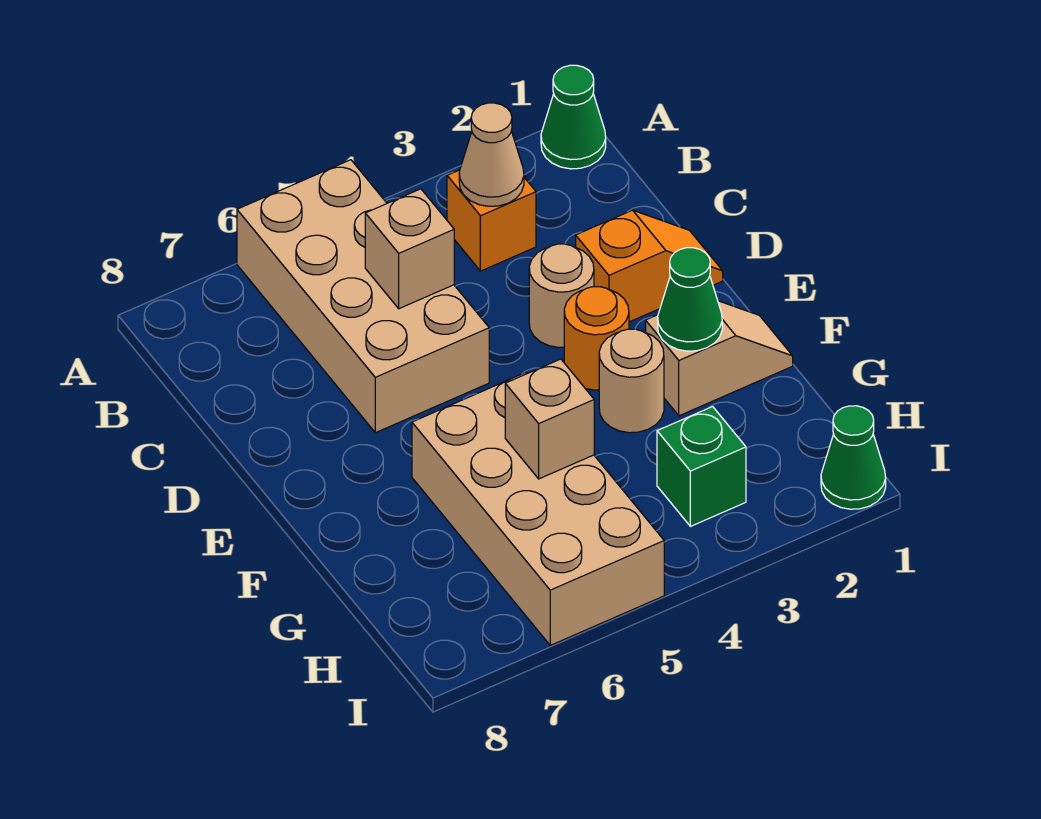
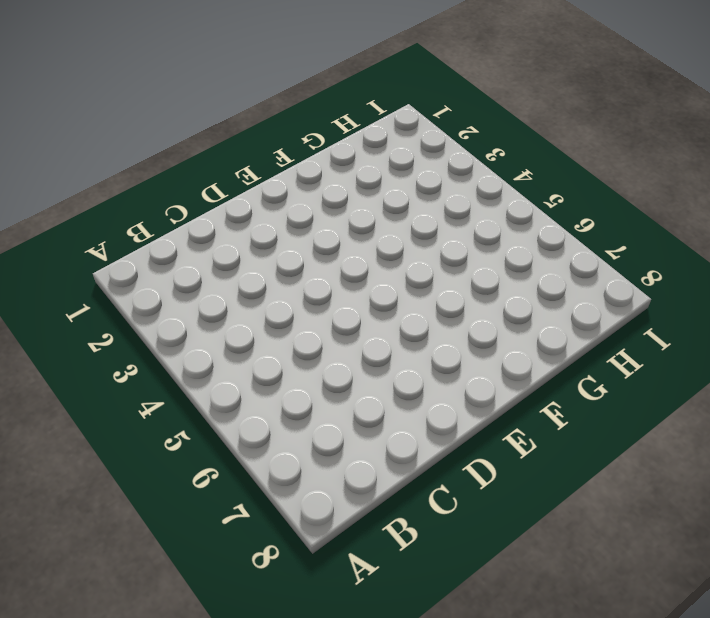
none -> green 1x1 cone [541,65,606,169]
none -> tan 2x4 brick [237,160,489,433]
none -> orange 1x1 brick [447,170,536,271]

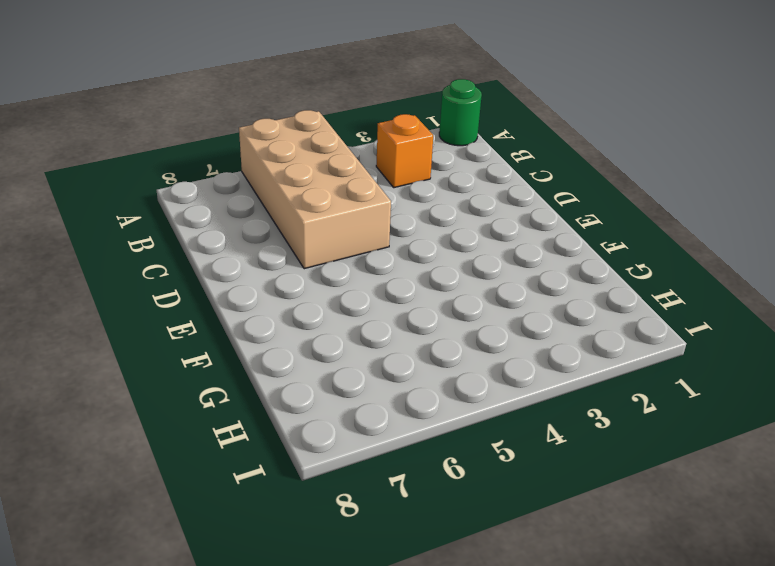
green 1x1 round brick [439,79,482,146] -> green 1x1 cone [541,65,606,169]
none -> orange 1x2 slope [576,210,723,322]
none -> tan 1x1 round brick [529,244,594,347]
none -> orange 1x1 round brick [564,287,629,390]

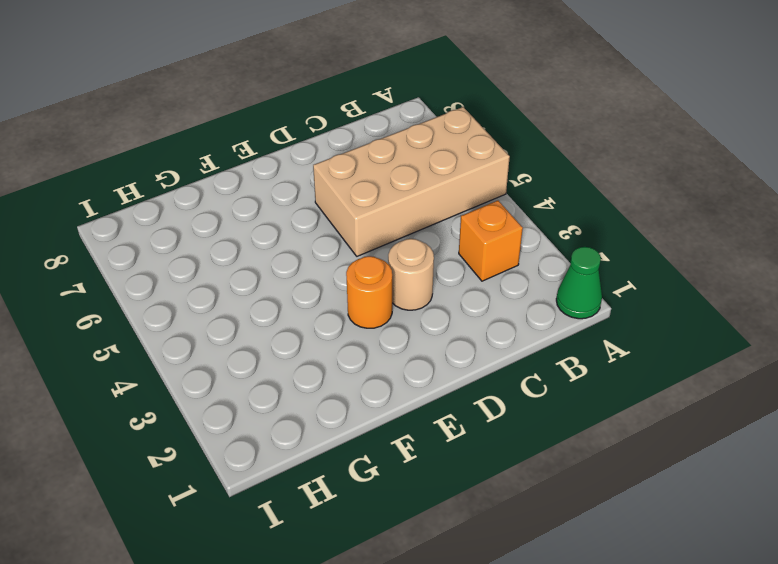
none -> orange 1x2 slope [576,210,723,322]
none -> tan 1x2 slope [646,301,793,416]
none -> tan 1x1 round brick [599,329,664,433]

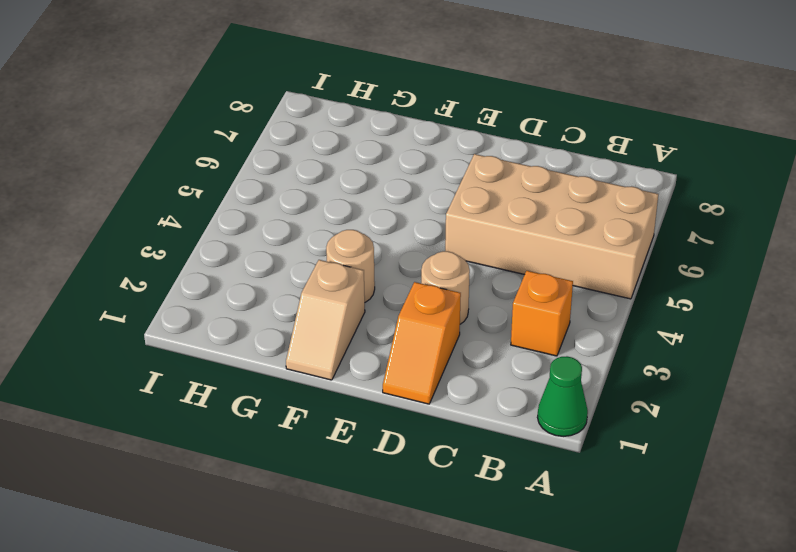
none -> orange 1x1 round brick [564,287,629,390]
none -> tan 2x4 brick [412,373,664,645]
none -> green 1x1 brick [657,407,746,526]

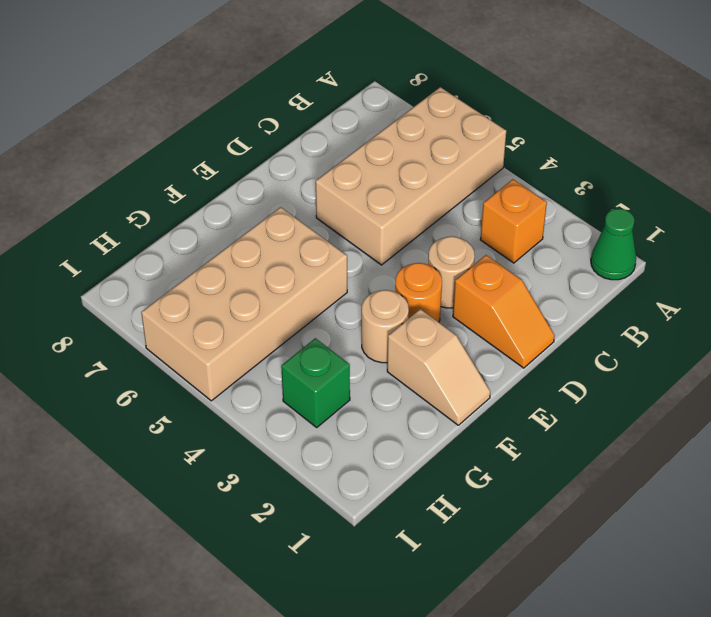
none -> green 1x1 cone [821,406,886,509]
none -> tan 1x1 cone [459,103,524,206]
none -> tan 1x1 brick [365,189,454,309]

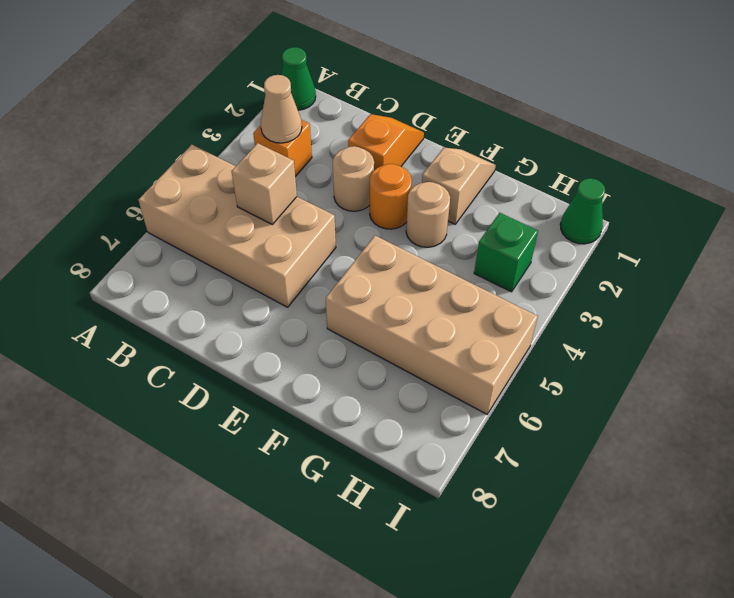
none -> green 1x1 cone [658,248,722,351]
none -> tan 1x1 brick [505,359,594,479]

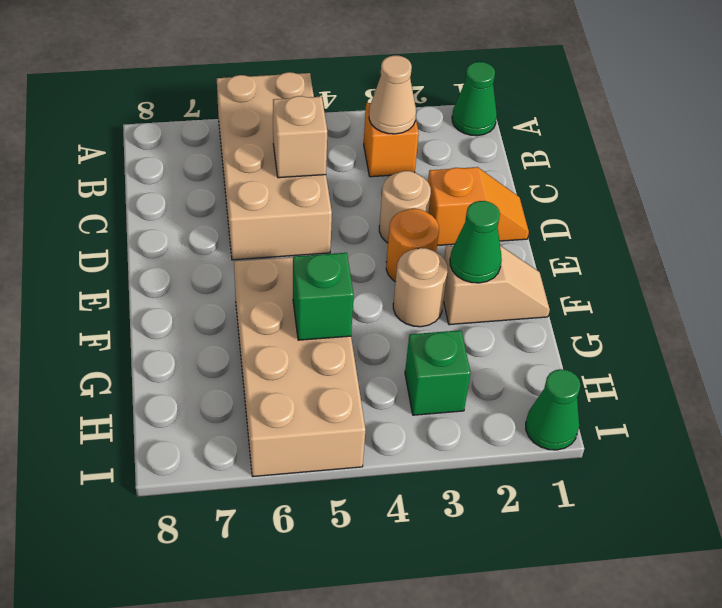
green 1x1 brick [293,253,354,340] -> tan 1x1 brick [505,359,594,479]

